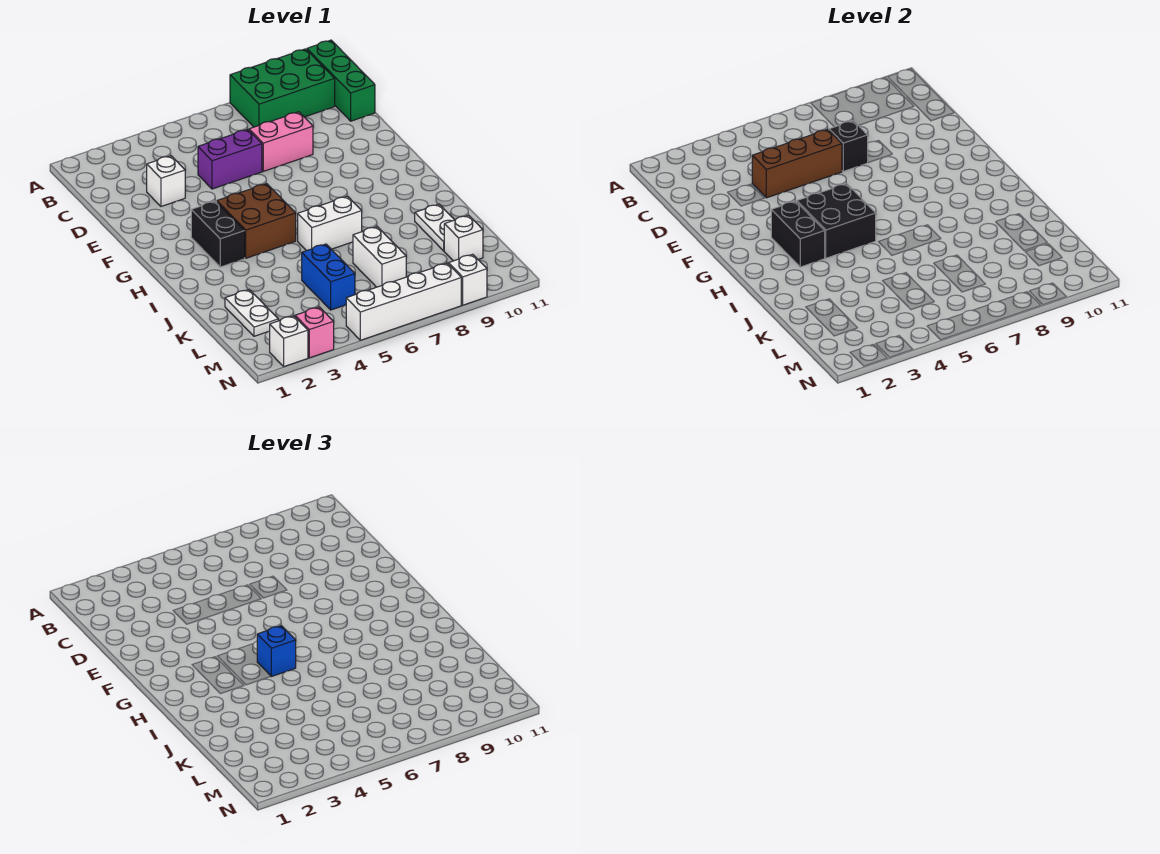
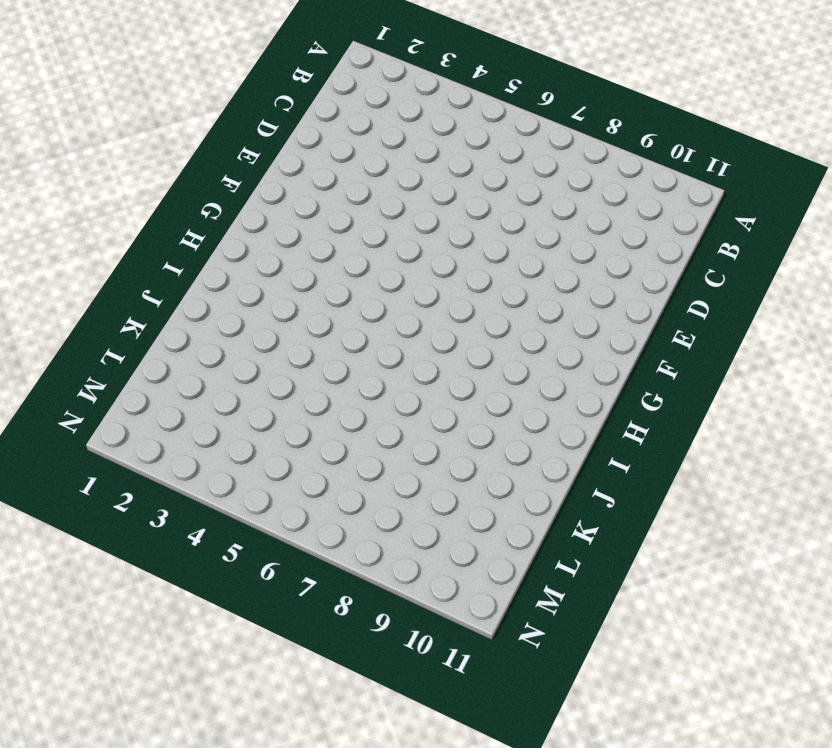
none -> green 2x3 brick [230,49,335,127]
none -> green 1x3 brick [307,40,375,121]
none -> white 1x1 brick [147,156,185,206]

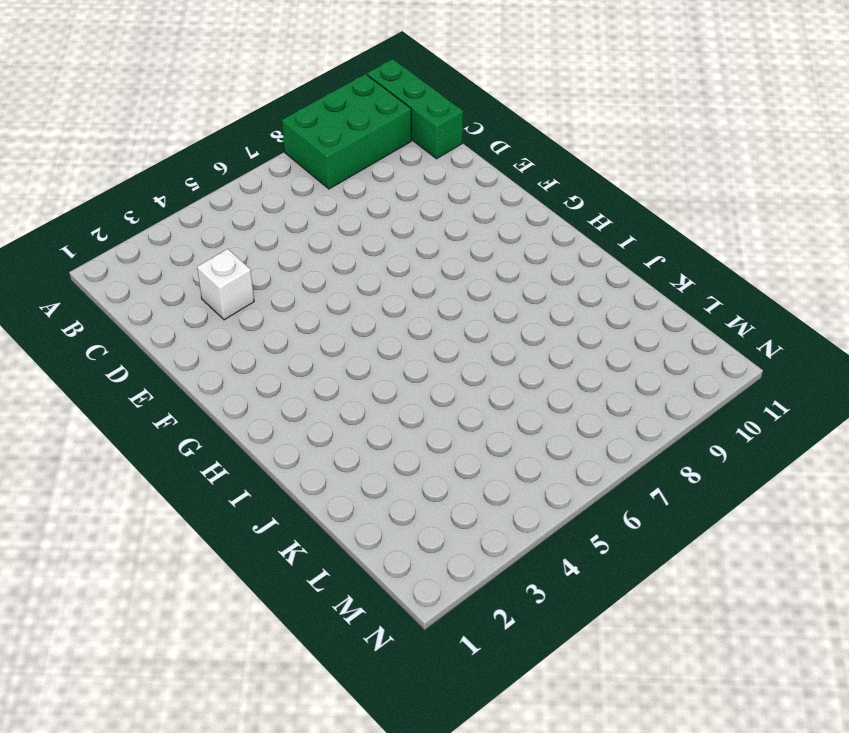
none -> purple 1x2 brick [198,129,262,189]
none -> pink 1x2 brick [249,112,313,171]
none -> black 1x2 brick [191,201,245,267]

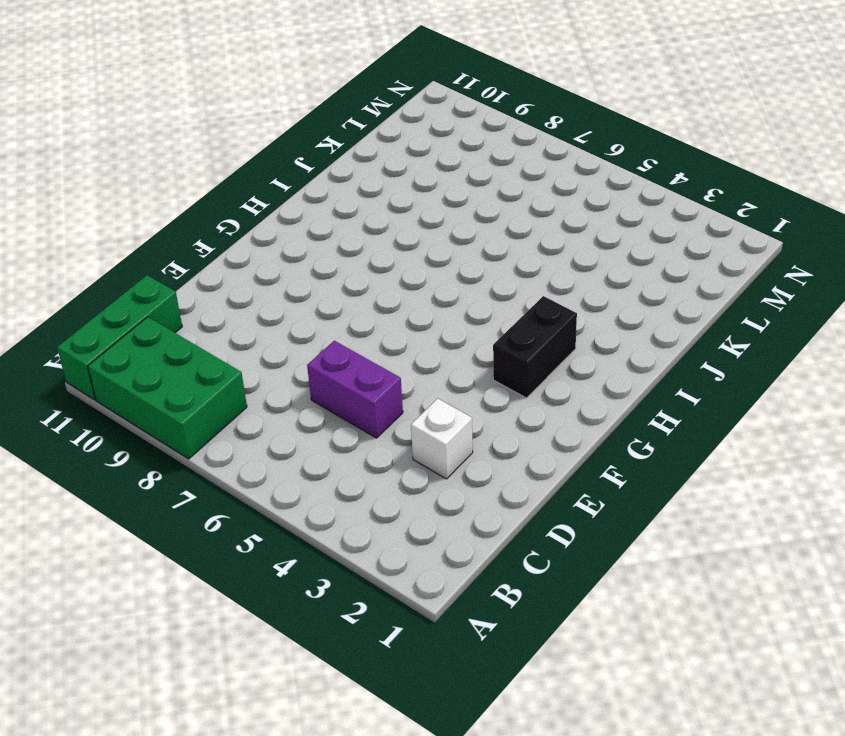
none -> pink 1x2 brick [249,112,313,171]
none -> brown 2x2 brick [217,184,296,258]
none -> white 1x2 brick [298,196,362,251]

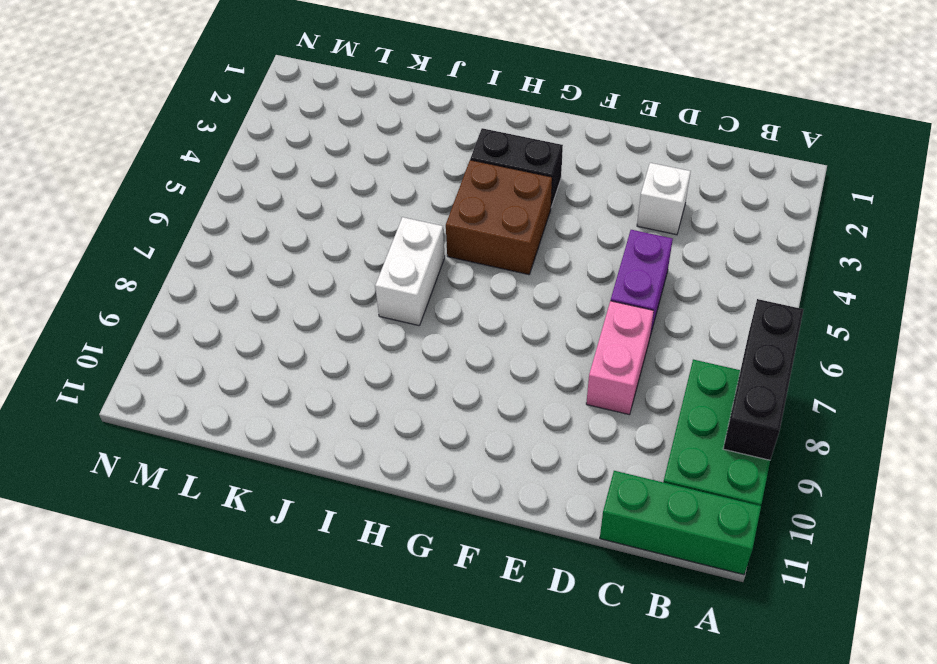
black 1x3 brick [723,299,804,460] -> none
none -> white 1x2 plate [415,204,454,251]
none -> white 1x2 plate [225,290,278,336]
none -> blue 1x2 brick [302,244,355,310]

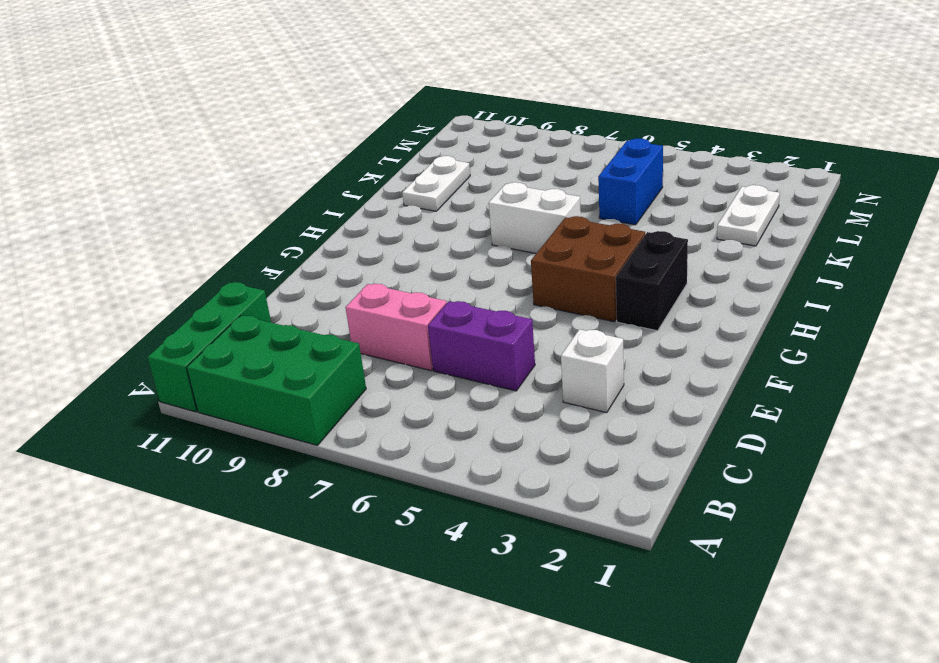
none -> white 1x2 brick [353,227,406,287]
none -> white 1x1 brick [444,215,483,261]
none -> white 1x1 brick [270,316,308,367]

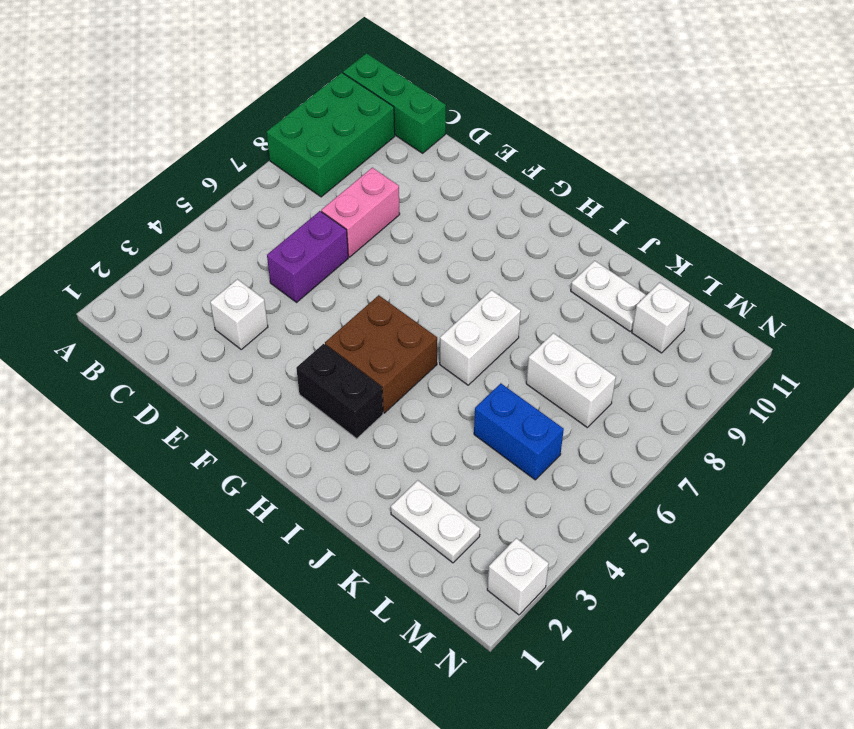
none -> pink 1x1 brick [295,307,334,358]
none -> white 1x4 brick [346,263,461,340]
none -> white 1x1 brick [449,254,487,305]

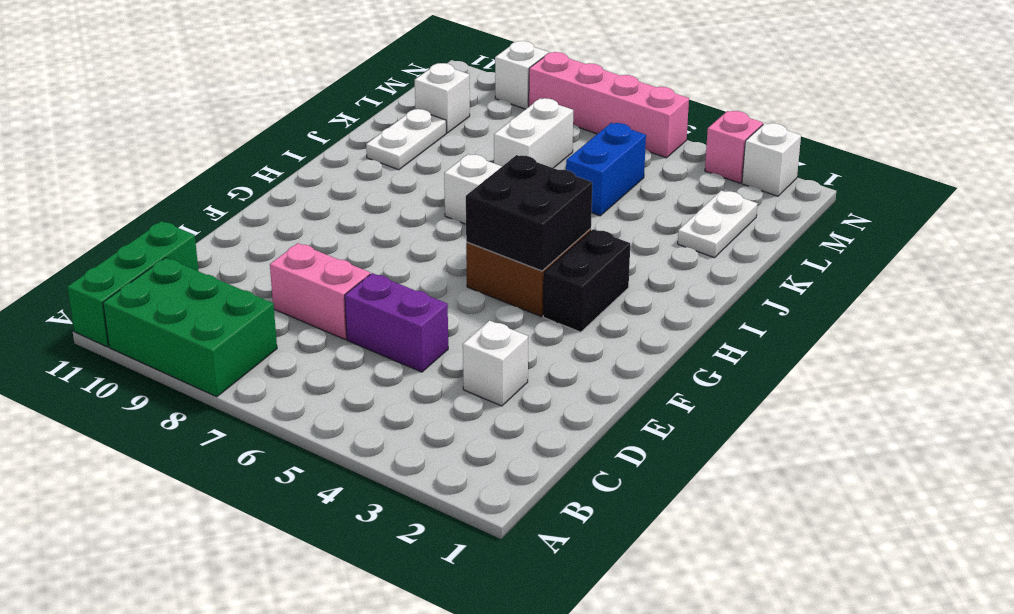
pink 1x4 brick [529,52,689,158] -> white 1x4 brick [346,263,461,340]
none -> brown 1x3 brick [752,129,842,198]
none -> black 1x1 brick [829,121,868,171]
none -> black 1x2 brick [771,201,825,267]

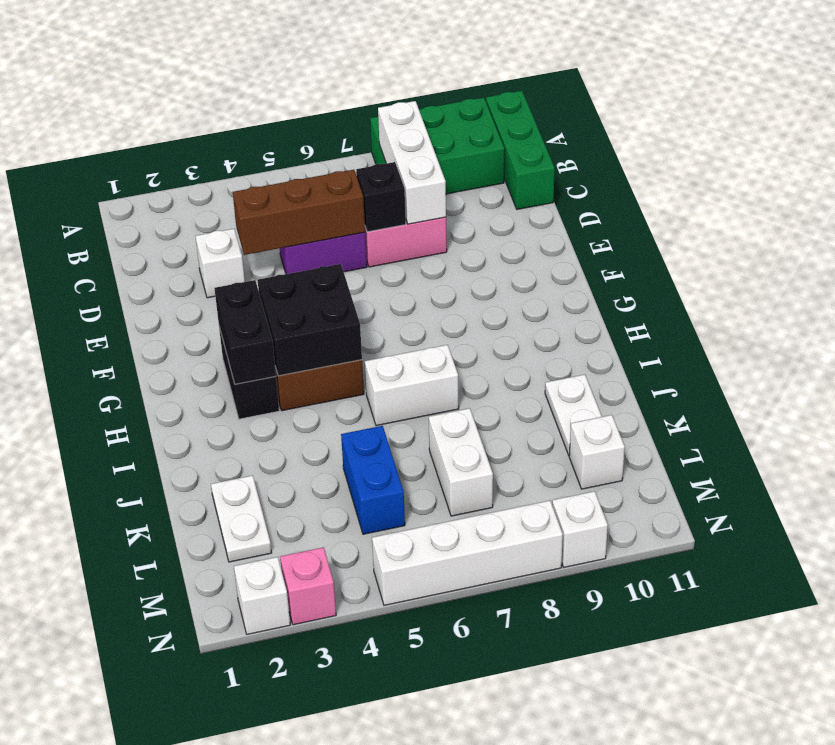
white 1x3 brick [378,101,446,224] -> none
none -> blue 1x1 brick [257,626,296,677]

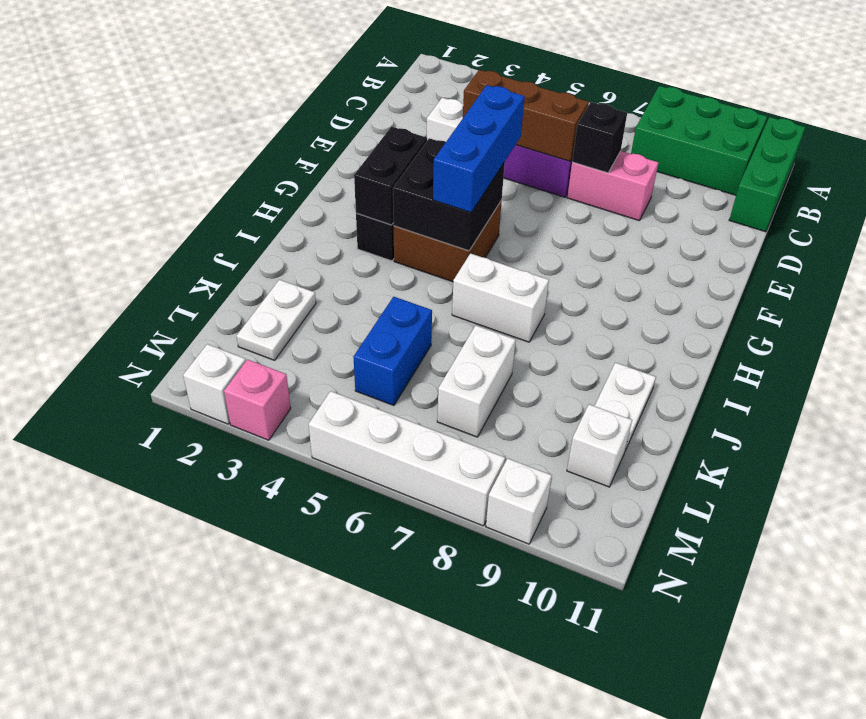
blue 1x3 brick [433,85,525,212] -> blue 1x1 brick [257,626,296,677]

